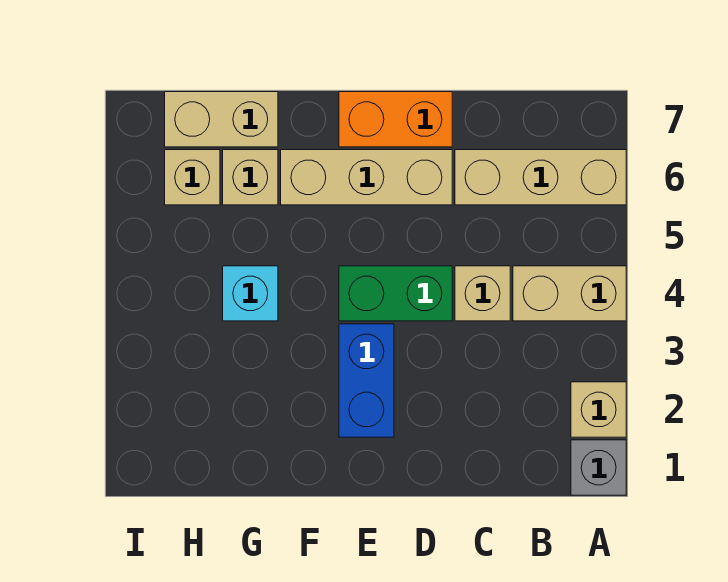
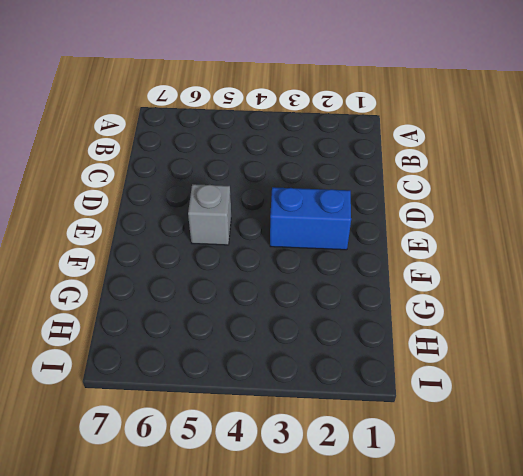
grey 1x1 brick [188,184,231,245] -> grey 1x1 brick moved to [571,440,626,495]
none -> tan 1x1 brick [571,382,626,437]
none -> tan 1x2 brick [513,266,626,321]
none -> tan 1x3 brick [455,150,626,205]

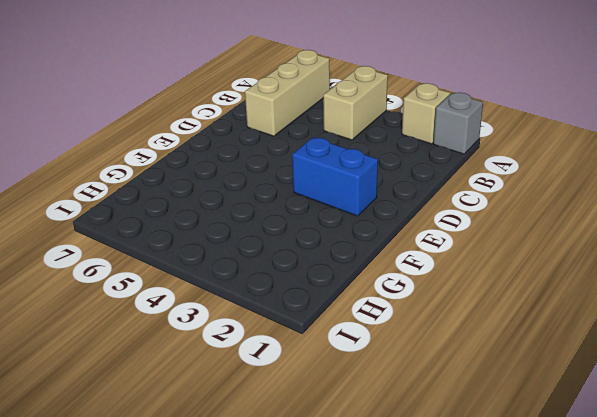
none -> tan 1x1 brick [455,266,510,321]
none -> green 1x2 brick [339,266,452,321]
none -> tan 1x3 brick [281,150,452,205]

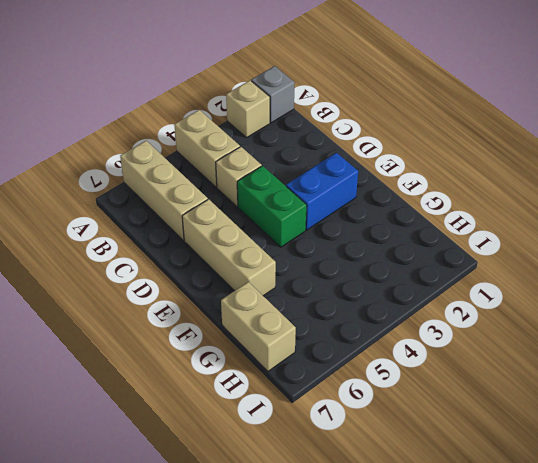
none -> orange 1x2 brick [339,92,452,147]
none -> cyan 1x1 brick [223,266,278,321]
none -> tan 1x1 brick [223,150,278,205]

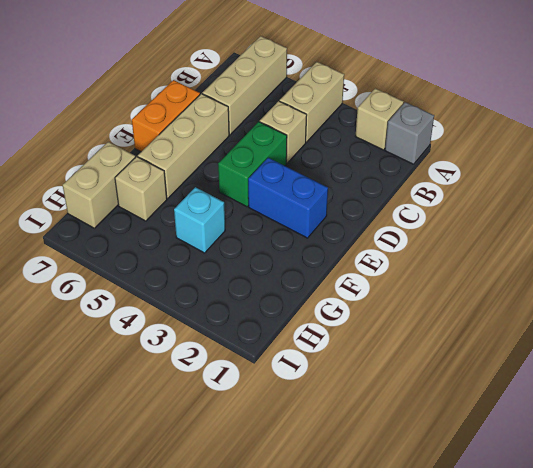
none -> tan 1x1 brick [165,150,220,205]

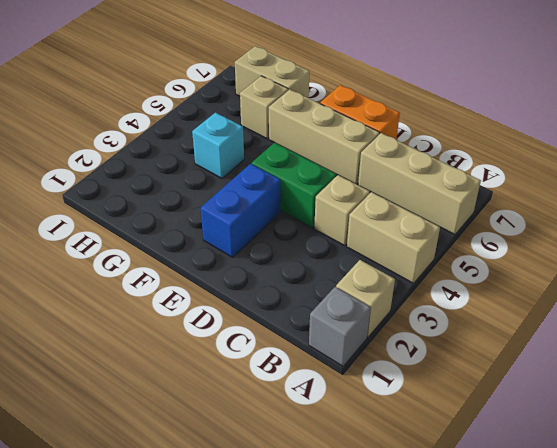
none -> tan 1x1 brick [165,150,220,205]

